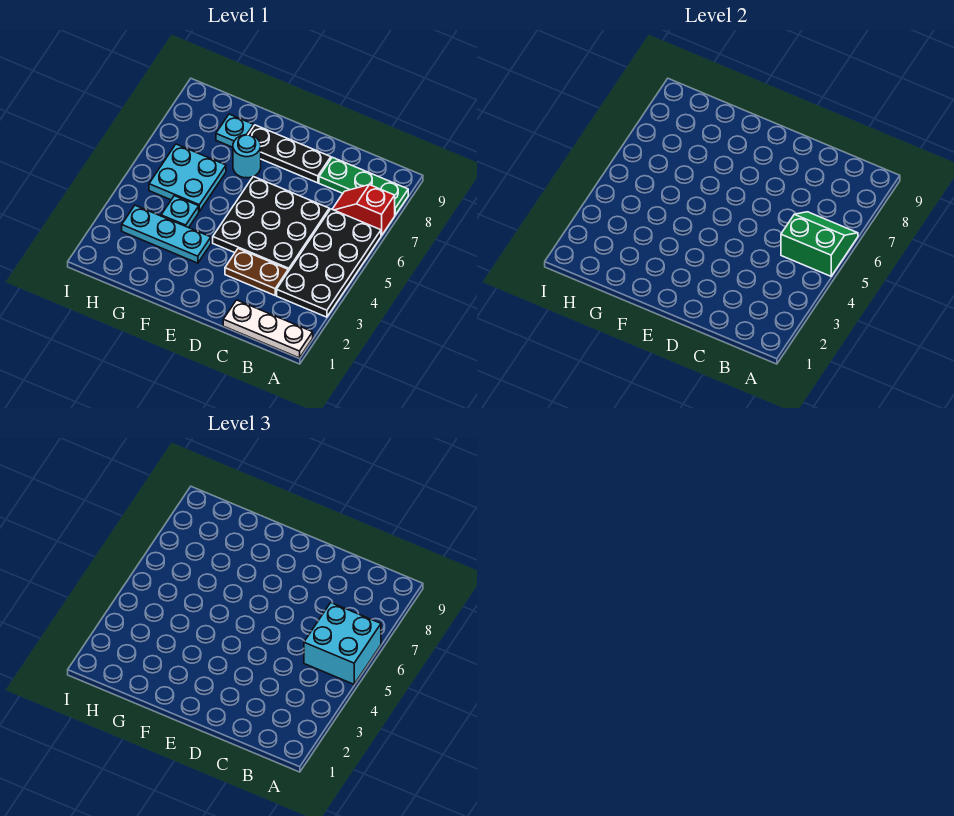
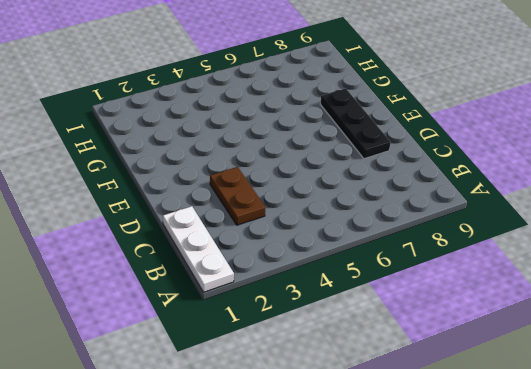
none -> black 2x4 plate [277,209,381,317]
none -> red 1x2 slope [332,185,395,236]
none -> green 1x3 plate [319,157,408,215]

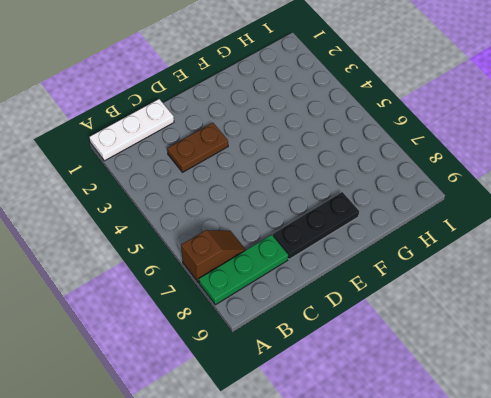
brown 1x2 slope [181,230,246,283] -> red 1x2 slope [332,185,395,236]
none -> black 2x4 plate [277,209,381,317]
none -> black 3x3 plate [213,177,329,271]
none -> cyan 1x3 plate [122,205,211,263]

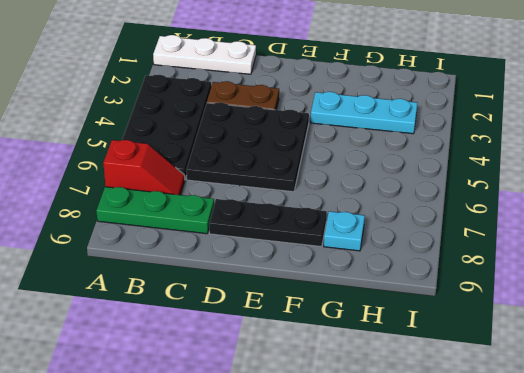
none -> cyan 1x1 round brick [233,135,261,178]
none -> cyan 1x1 plate [161,196,199,228]
none -> cyan 2x2 plate [149,144,226,211]

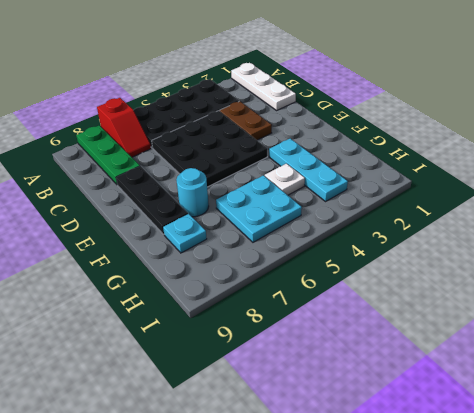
white 1x1 plate [265,164,305,195] -> cyan 1x1 plate [161,196,199,228]
none -> green 2x2 slope [781,212,858,276]
none -> cyan 2x2 brick [304,603,381,684]

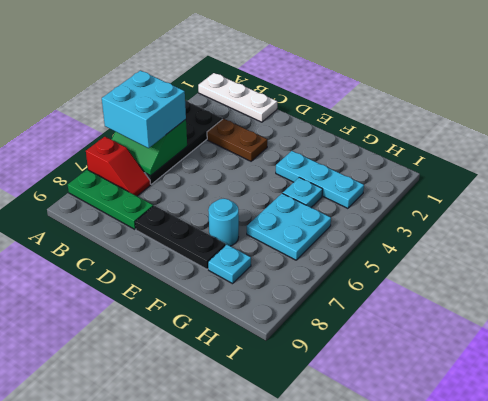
none -> black 3x3 plate [213,177,329,271]

